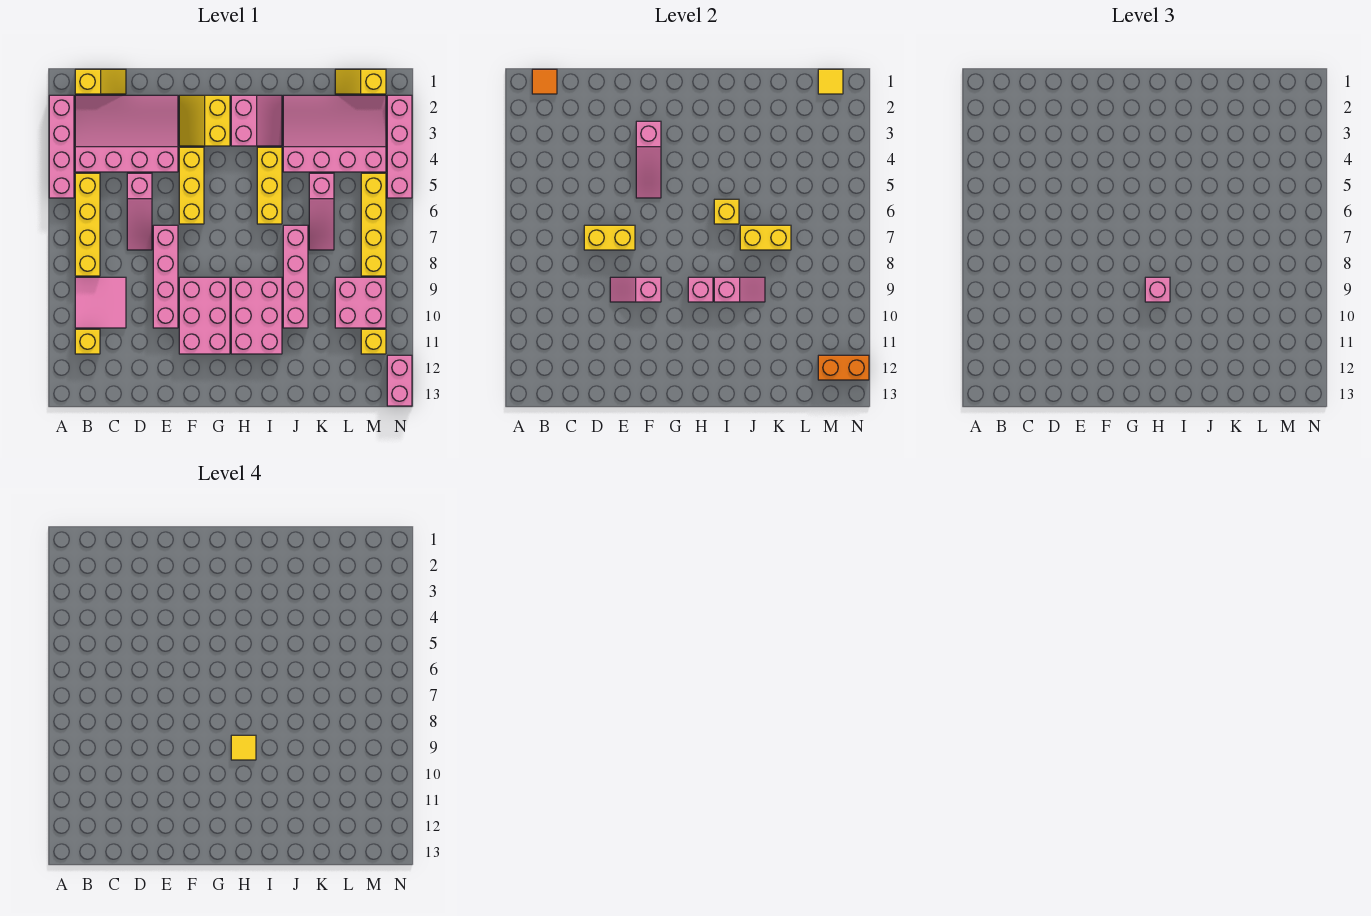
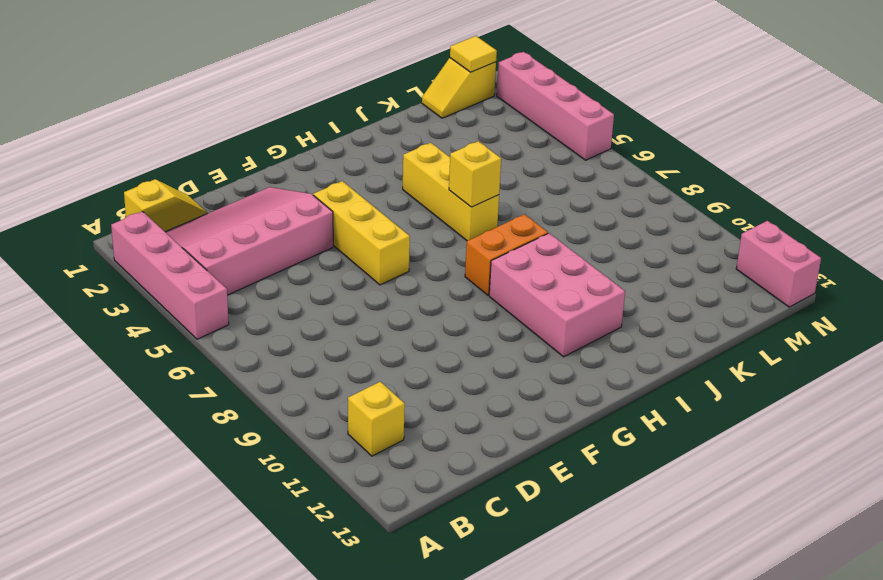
orange 1x2 brick [465,214,548,295] -> orange 1x2 brick moved to [818,355,869,380]
none -> yellow 1x4 brick [75,173,100,276]
none -> pink 2x2 tile [75,277,126,328]
none -> pink 1x3 slope [127,173,152,250]
none -> pink 1x4 brick [153,225,178,328]

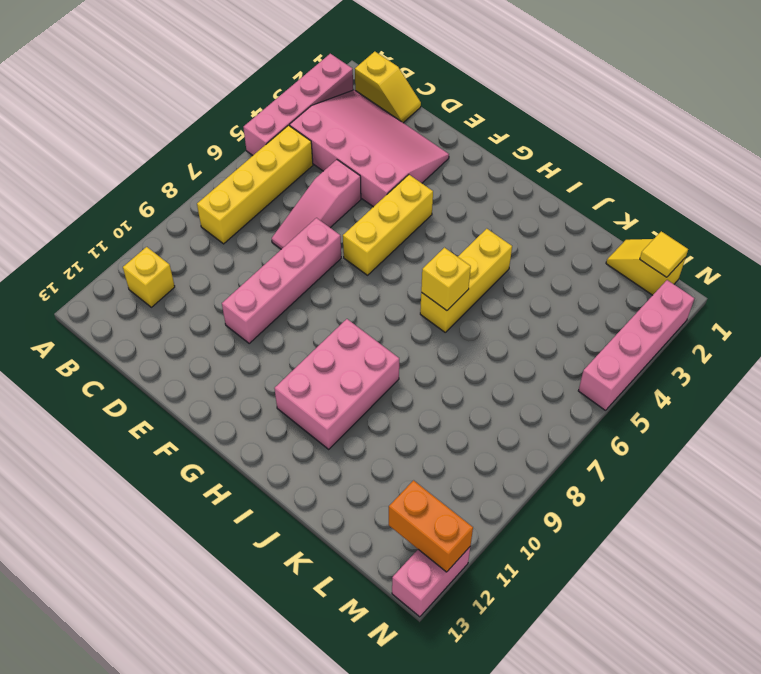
none -> pink 2x2 tile [75,277,126,328]
none -> yellow 2x2 slope [179,95,230,146]
none -> pink 2x3 brick [179,277,230,354]
none -> pink 2x2 slope [231,95,282,146]

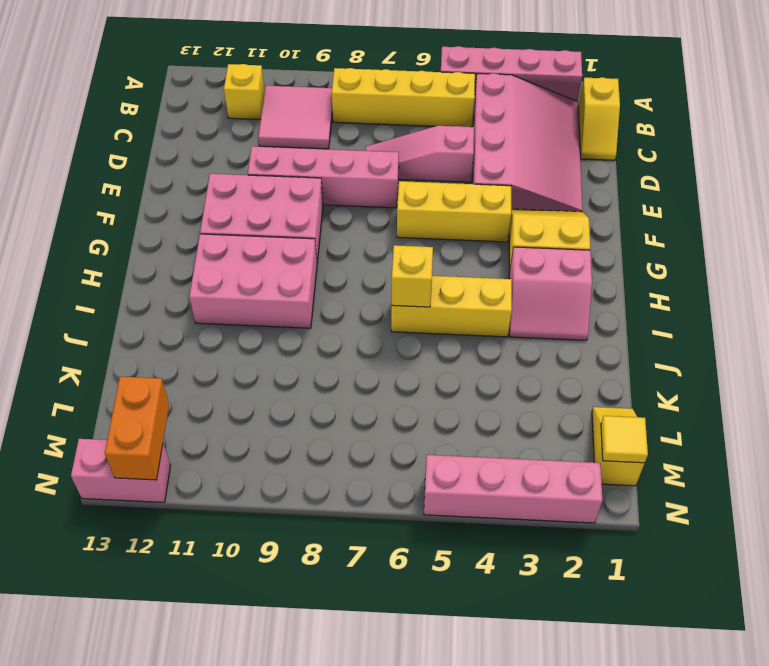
none -> pink 3x4 slope [283,95,386,172]
none -> pink 1x4 brick [283,225,308,328]
none -> pink 1x3 slope [309,173,334,250]
none -> pink 2x2 brick [335,277,386,328]

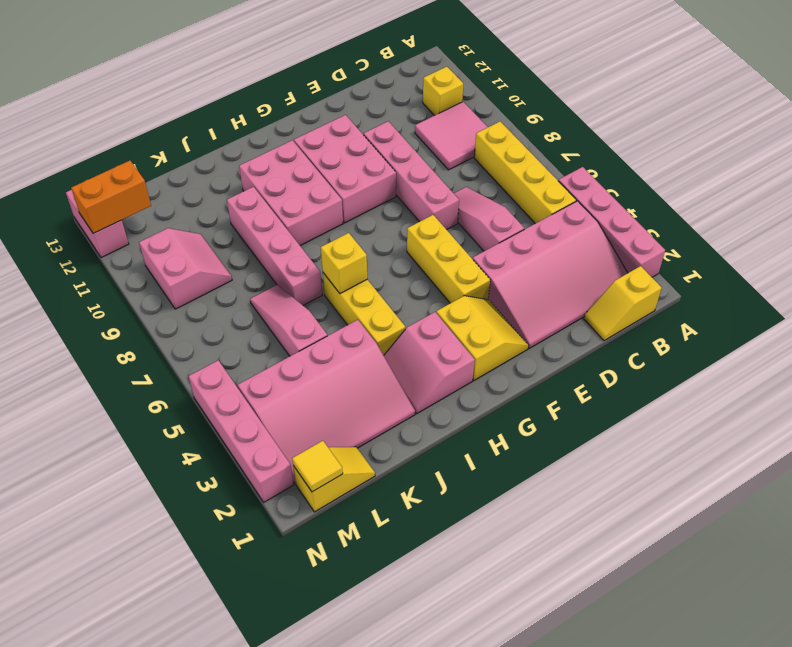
pink 2x2 slope [139,228,232,309] -> pink 2x2 brick [335,277,386,328]
none -> yellow 1x4 brick [361,173,386,276]
none -> yellow 1x1 brick [361,329,386,354]
none -> orange 1x1 tile [532,69,557,94]
none -> yellow 1x2 brick [584,225,635,250]

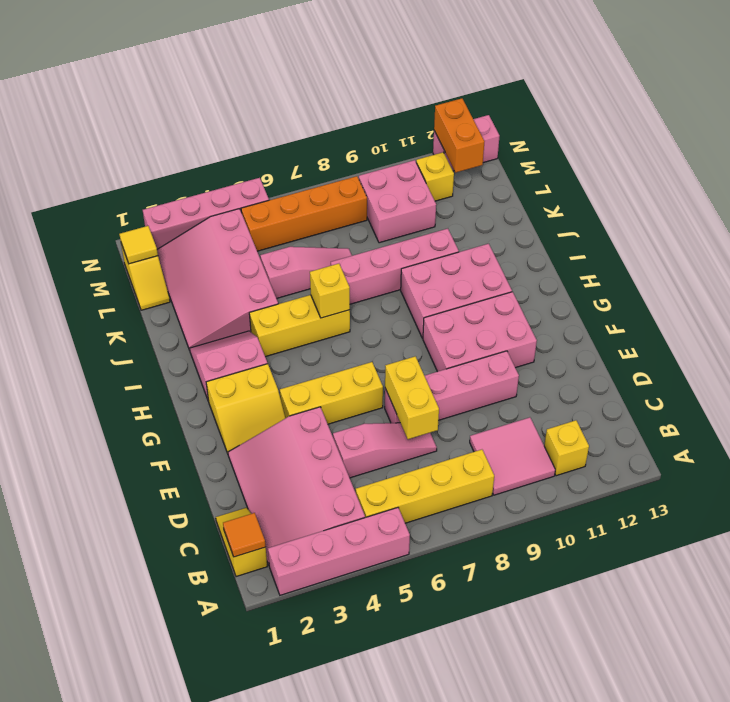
orange 1x4 brick [241,176,367,251] -> yellow 1x4 brick [361,173,386,276]
none -> pink 1x2 slope [610,277,661,302]
none -> pink 1x3 slope [636,121,661,198]
none -> pink 1x1 brick [688,277,713,302]
none -> pink 1x2 slope [714,277,765,302]

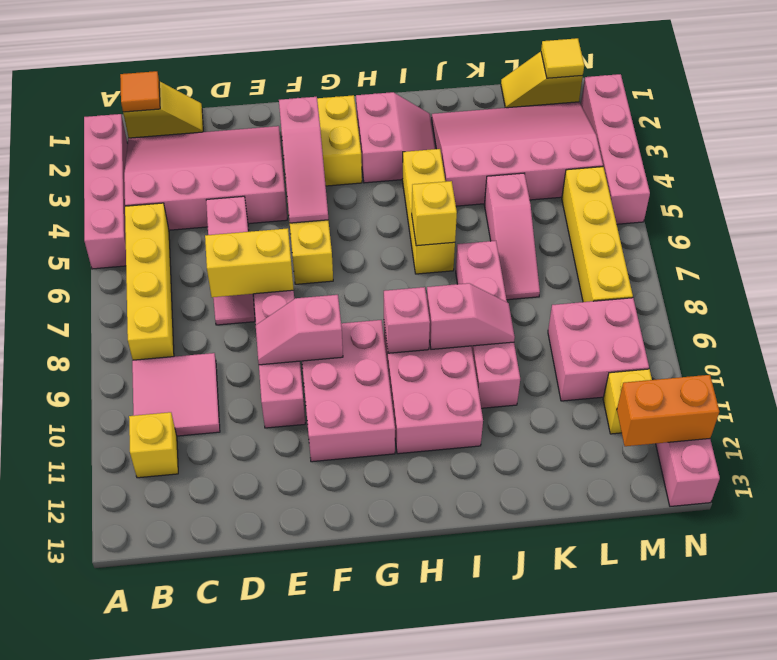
none -> yellow 1x2 brick [740,225,791,250]
none -> pink 1x1 brick [1145,277,1170,302]
none -> yellow 1x1 tile [231,735,256,760]

